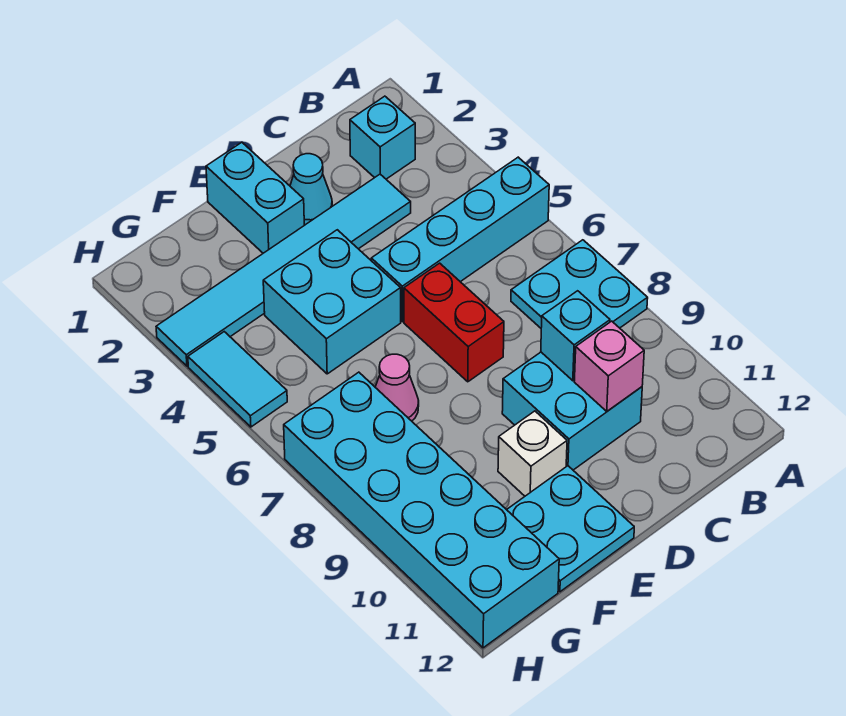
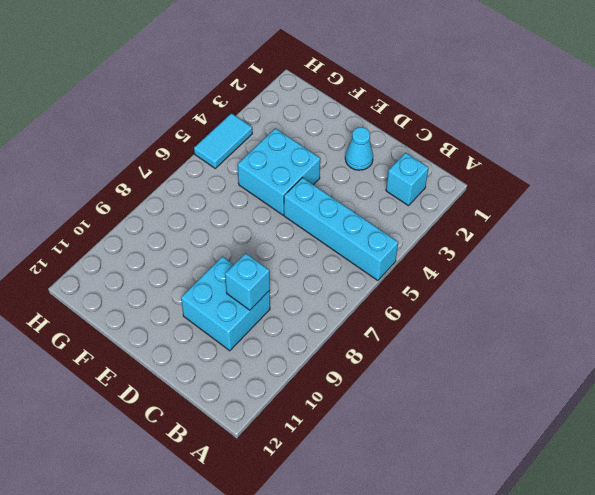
none -> cyan 2x2 plate [511,240,648,328]
none -> cyan 1x6 tile [156,174,411,366]
none -> red 1x2 brick [404,263,504,382]

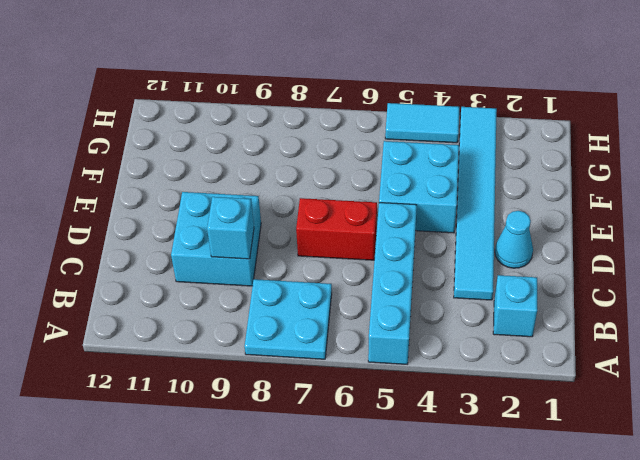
none -> cyan 1x2 brick [206,142,304,253]
none -> white 1x1 brick [498,411,567,496]
none -> cyan 2x2 plate [507,466,634,592]

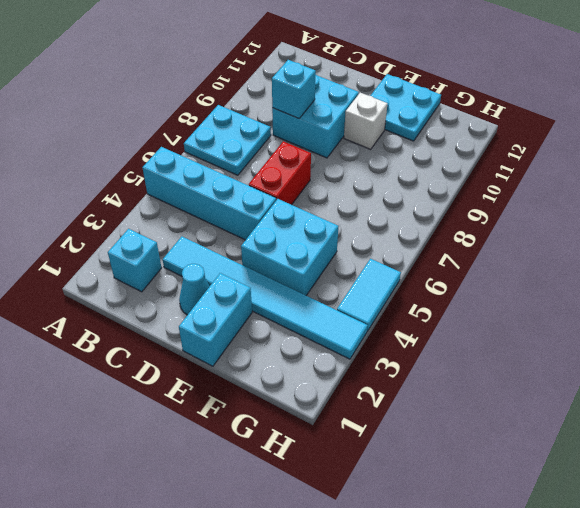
none -> pink 1x1 cone [375,354,419,421]
none -> cyan 2x6 brick [284,372,559,648]
none -> pink 1x1 brick [574,321,644,411]

